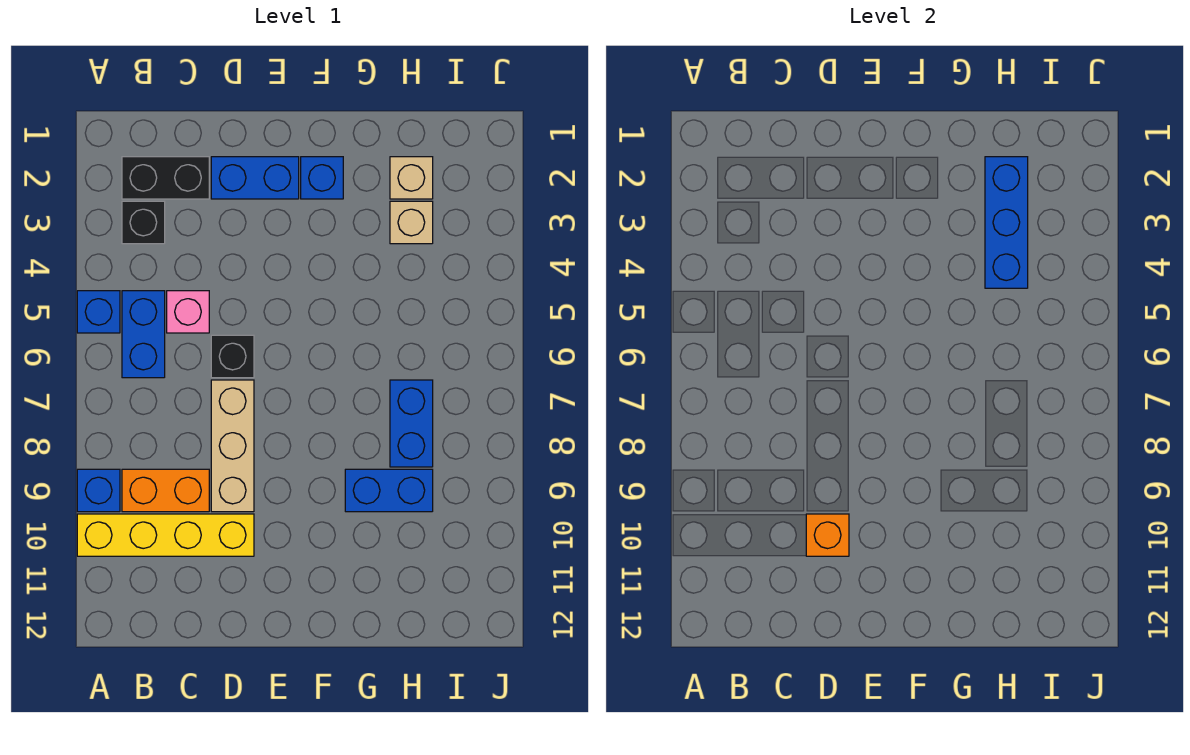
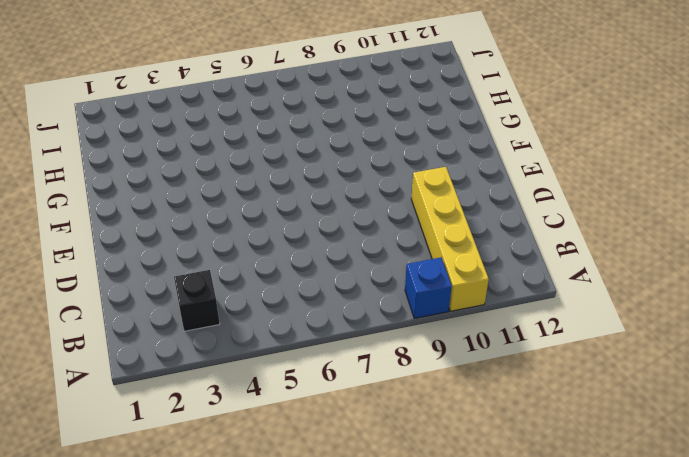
none -> blue 1x1 brick [77,291,120,333]
none -> black 1x2 brick [122,157,209,199]
none -> blue 1x2 brick [122,291,165,378]

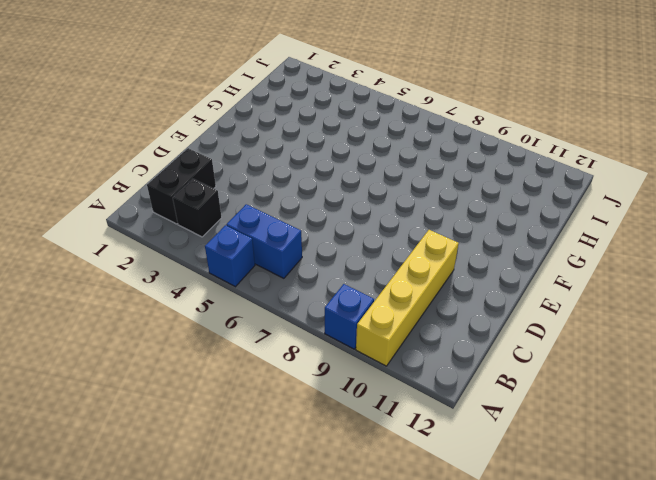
none -> orange 1x2 brick [122,469,209,512]
none -> pink 1x1 brick [167,291,209,333]
none -> blue 1x2 brick [211,157,299,199]

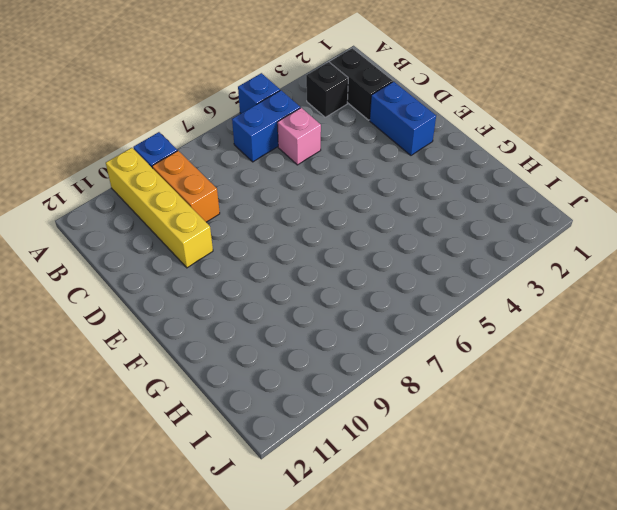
none -> black 1x1 brick [211,335,254,378]
none -> tan 1x3 brick [211,380,254,512]
none -> blue 1x1 brick [301,157,343,199]

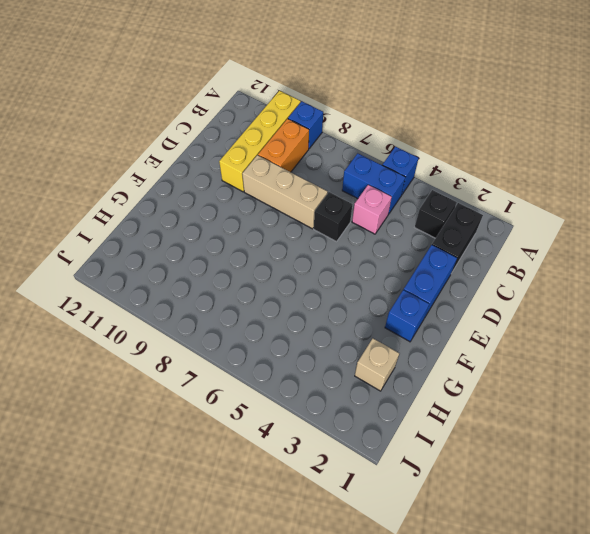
none -> blue 1x2 brick [345,469,433,512]
none -> tan 1x1 brick [390,201,433,244]
none -> blue 1x2 brick [390,380,433,467]

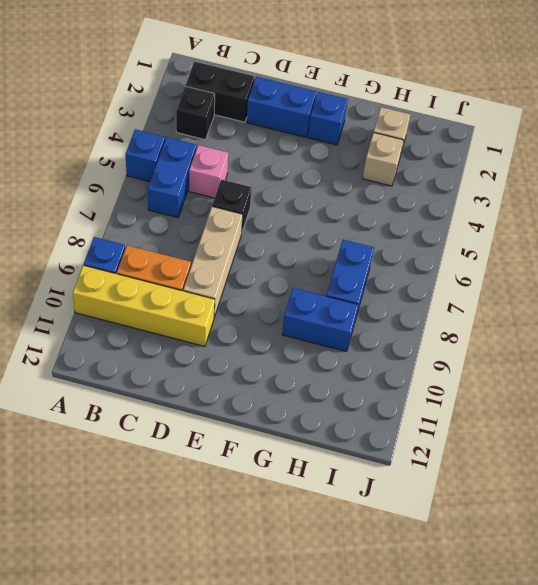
none -> orange 1x1 brick [806,514,849,556]
none -> blue 1x3 brick [985,157,1028,288]

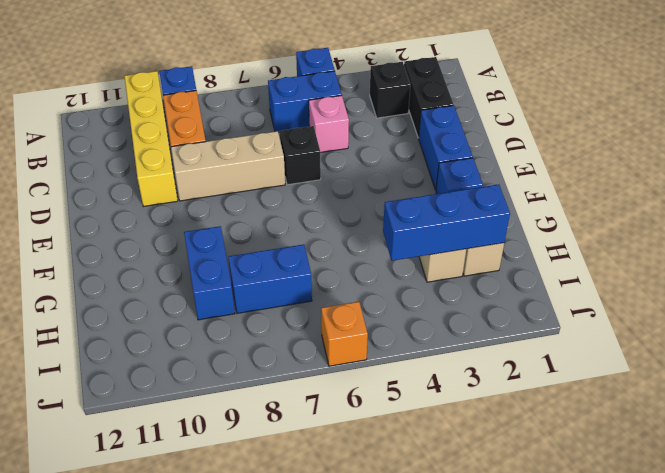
orange 1x1 brick [321,302,368,366] -> orange 1x1 brick moved to [806,514,849,556]

